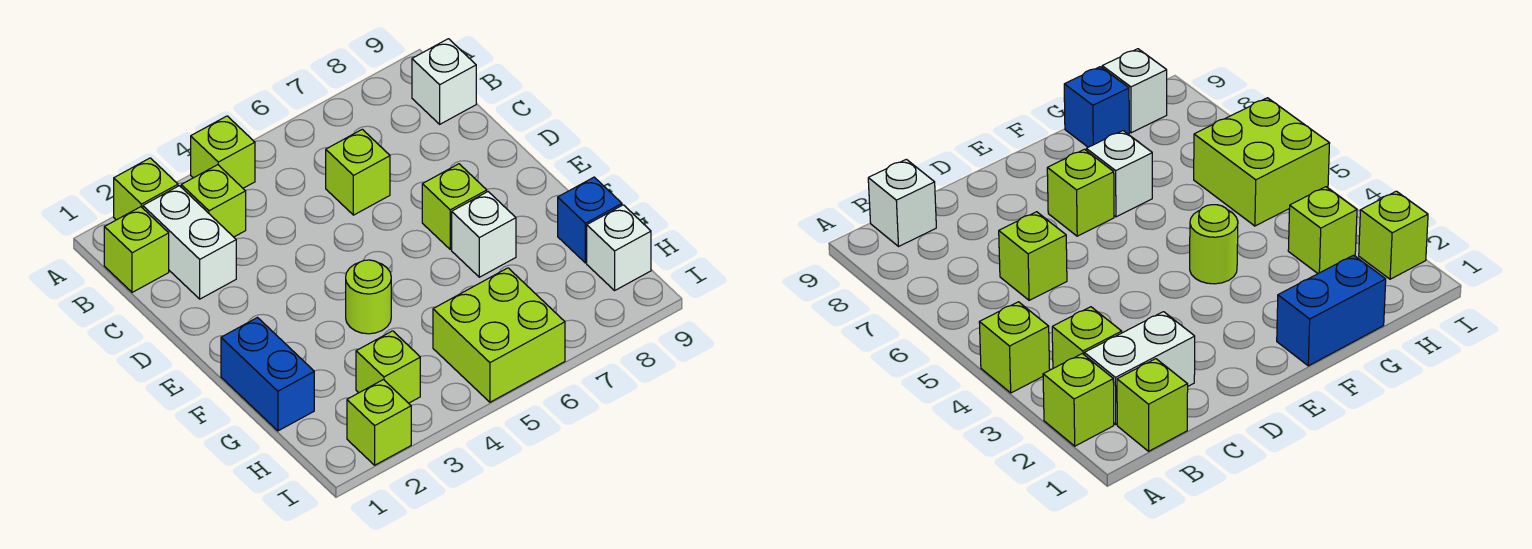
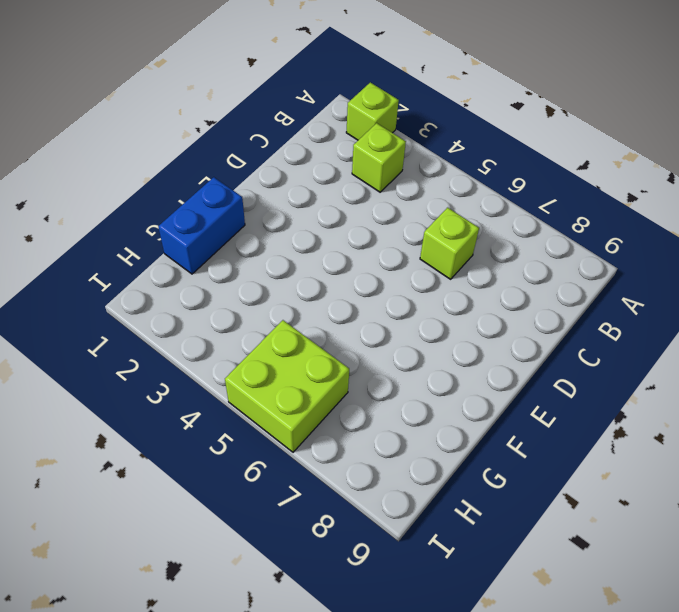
none -> lime 1x1 brick [191,116,255,188]
none -> lime 1x1 brick [104,207,169,292]
none -> white 1x2 brick [143,186,236,299]

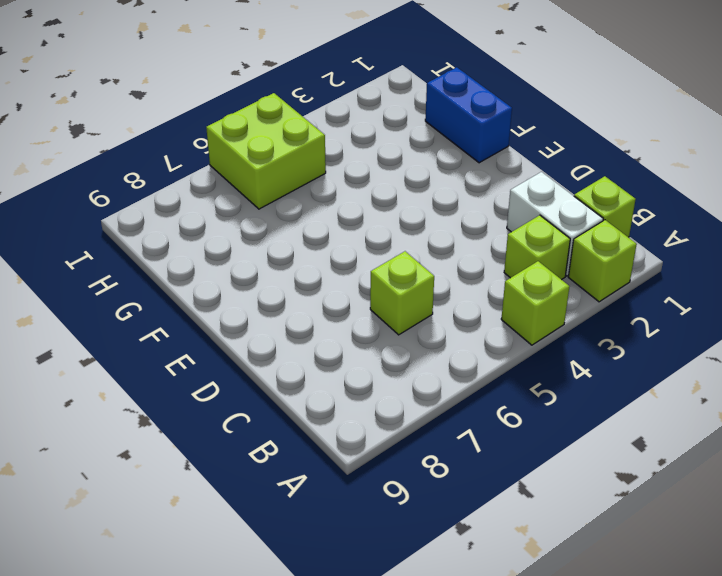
none -> white 1x1 brick [412,39,476,124]
none -> lime 1x1 brick [422,164,487,249]
none -> lime 1x1 round brick [346,260,391,334]

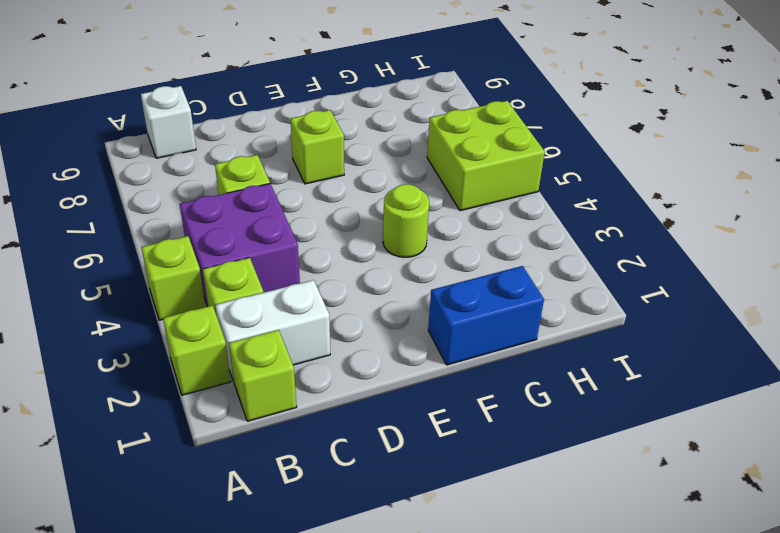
purple 2x2 brick [180,184,300,306] -> none
none -> white 1x1 brick [452,192,516,277]
none -> blue 1x1 brick [558,177,622,263]
none -> lime 1x1 brick [356,331,420,403]

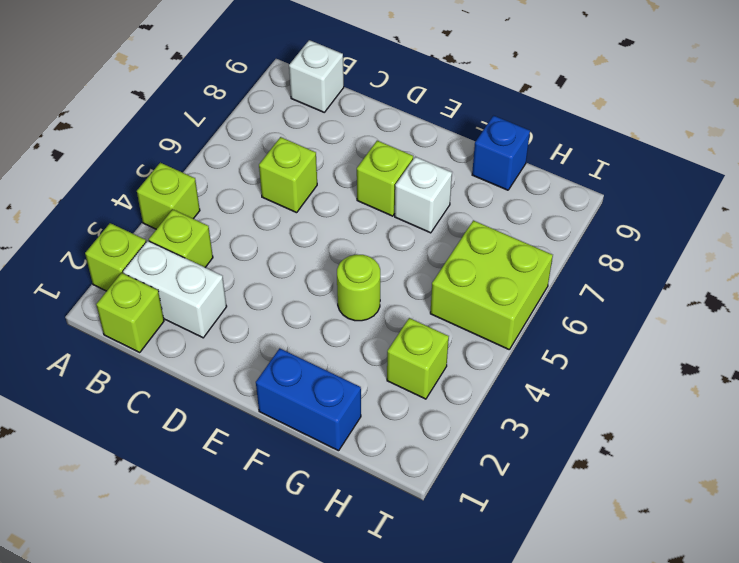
none -> white 1x1 brick [587,205,651,290]
none -> lime 1x1 brick [347,380,411,465]

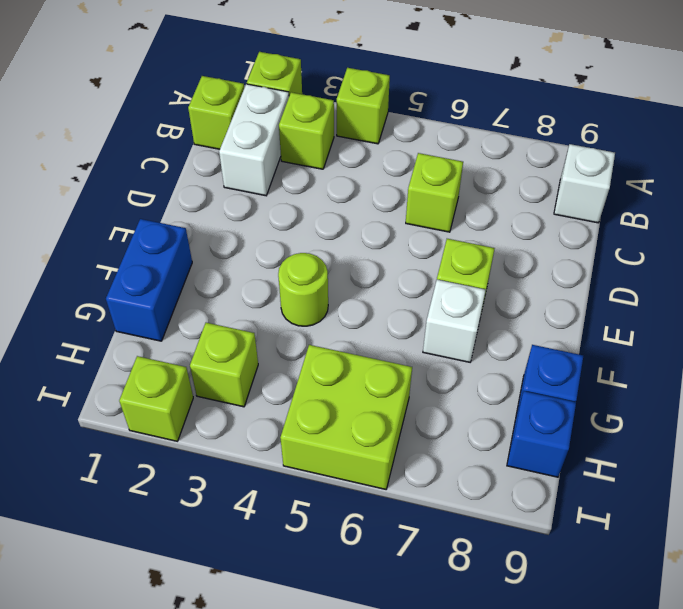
blue 1x1 brick [507,391,576,477] -> white 1x1 brick [587,205,651,290]

